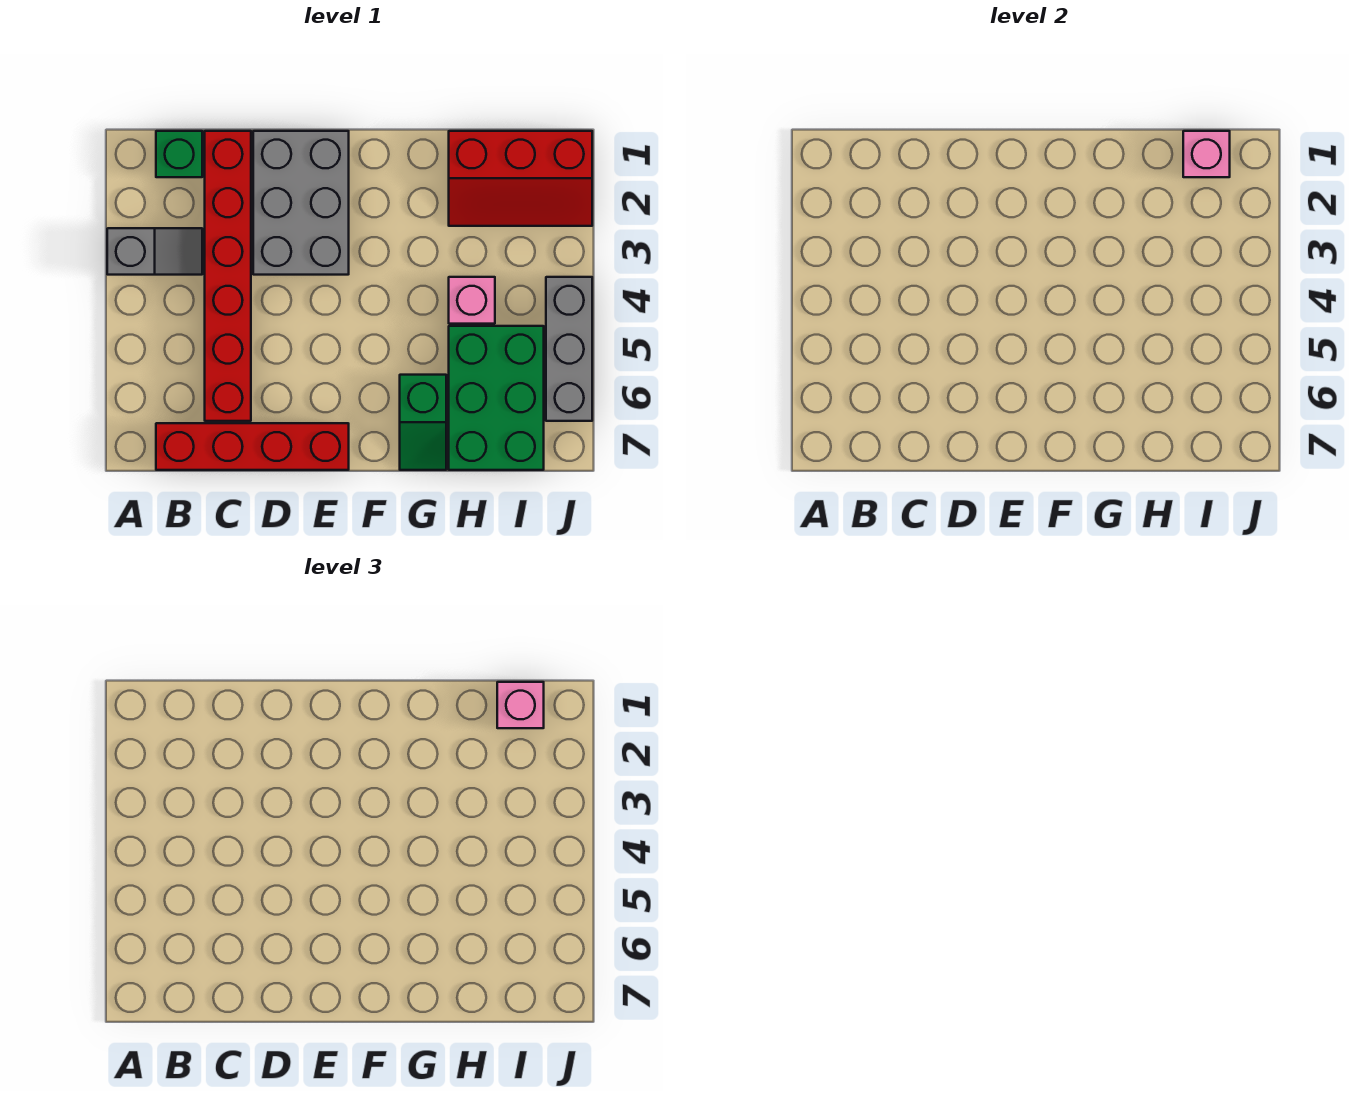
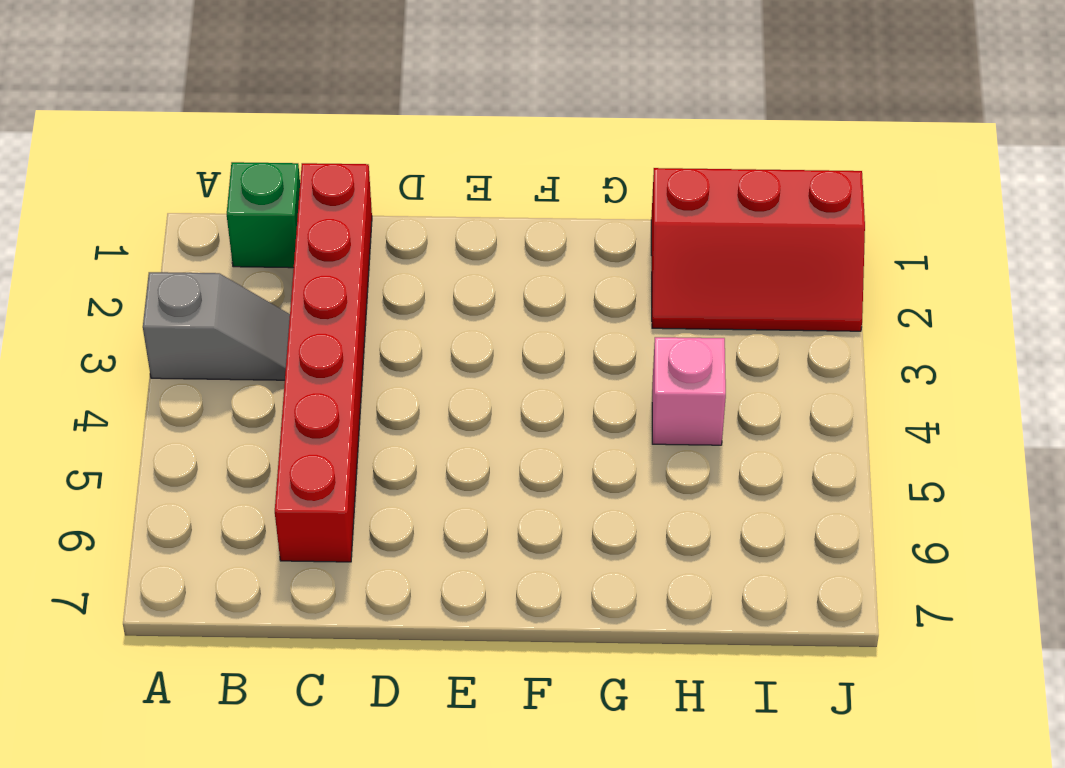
none -> red 1x4 brick [156,423,349,470]
none -> grey 2x3 brick [253,131,349,275]
none -> green 1x2 slope [400,375,446,470]

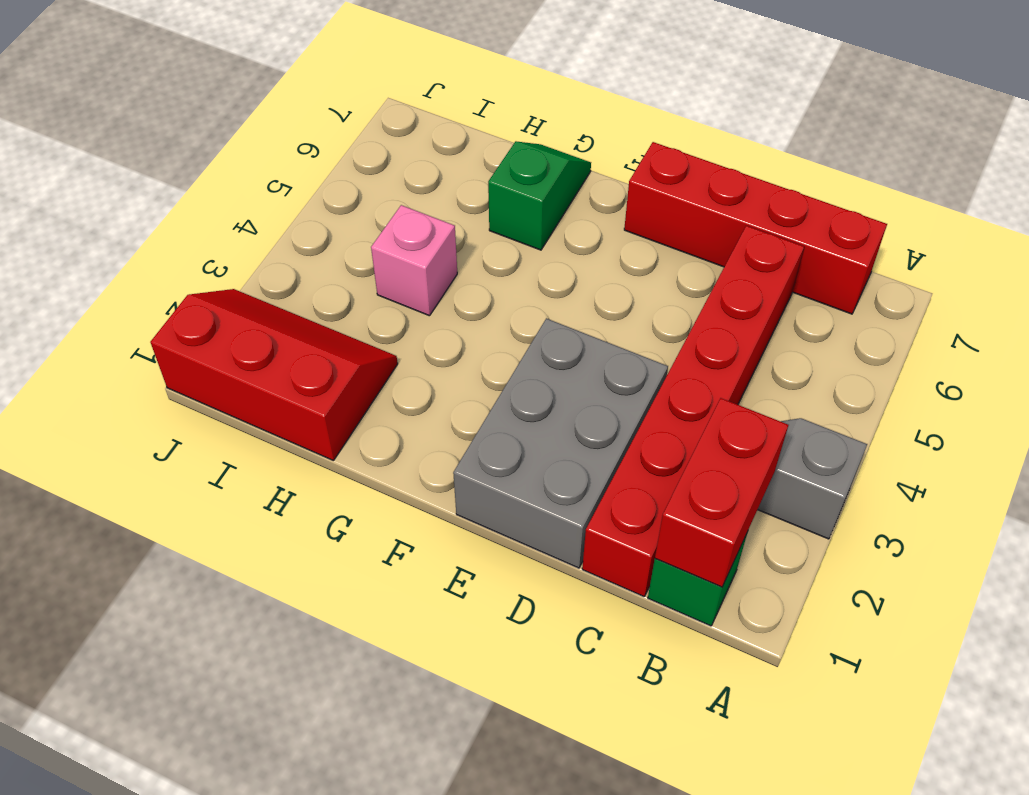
red 1x2 brick [655,398,788,587] -> none
none -> green 2x3 brick [449,326,544,470]
none -> grey 1x3 brick [546,277,592,421]
none -> pink 1x1 brick [1183,131,1230,177]

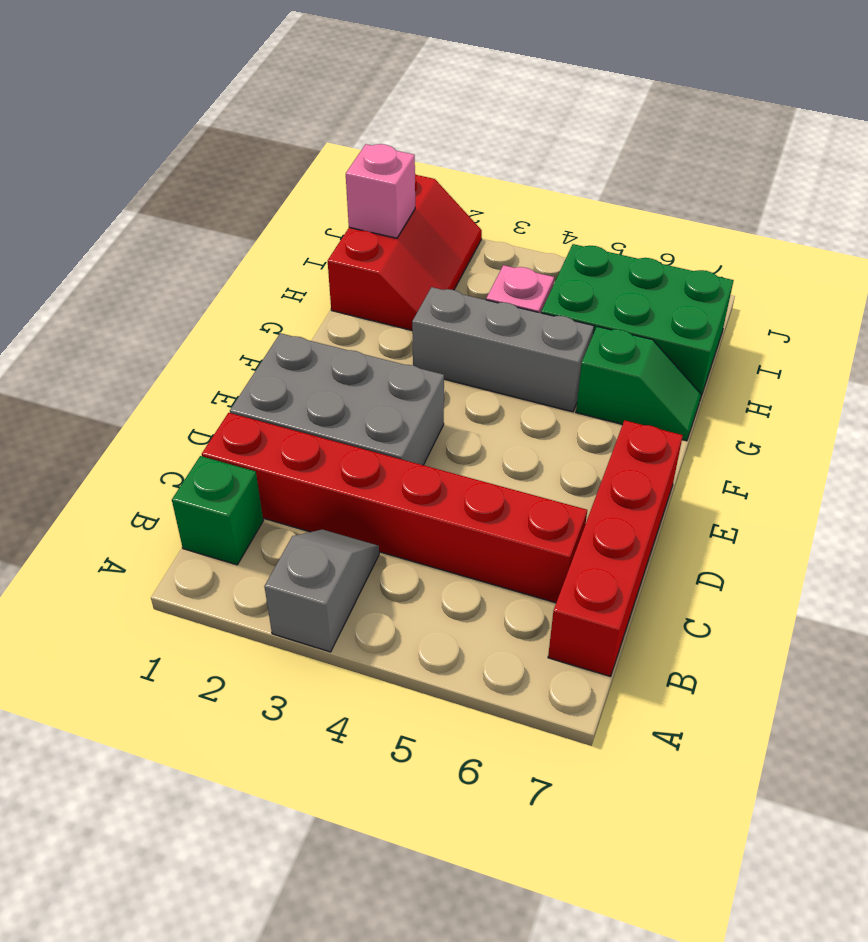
grey 1x3 brick [412,287,594,412] -> grey 1x3 brick moved to [546,277,592,421]
none -> pink 1x1 brick [497,682,544,728]

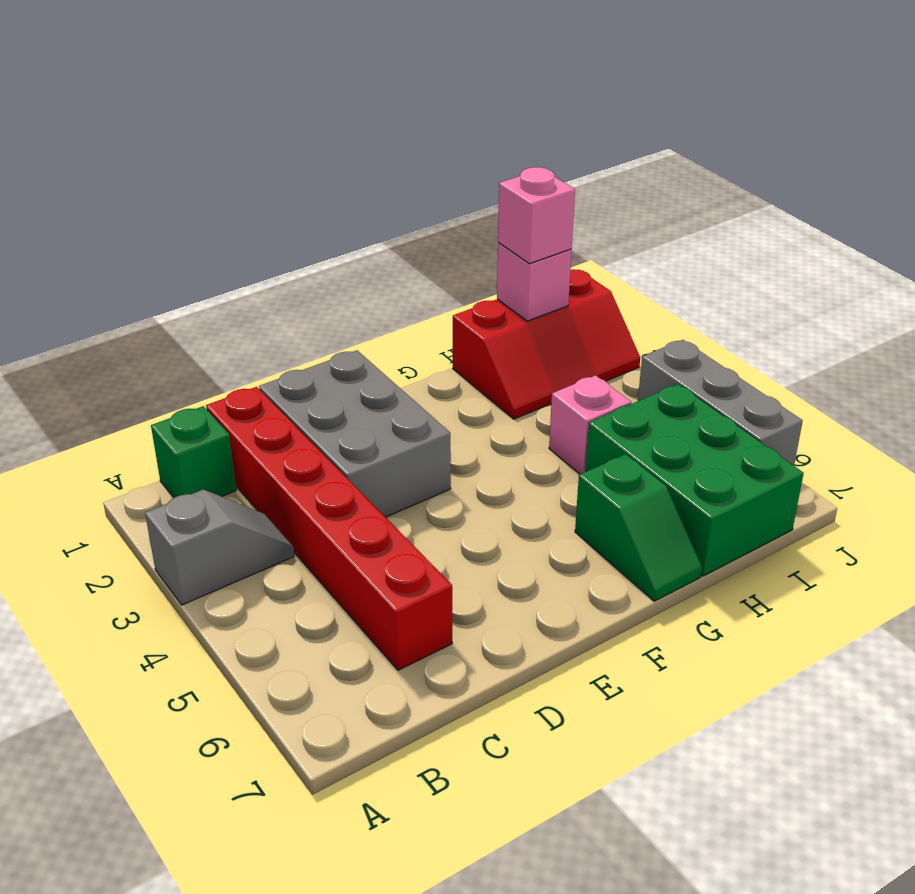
none -> red 1x4 brick [156,423,349,470]

